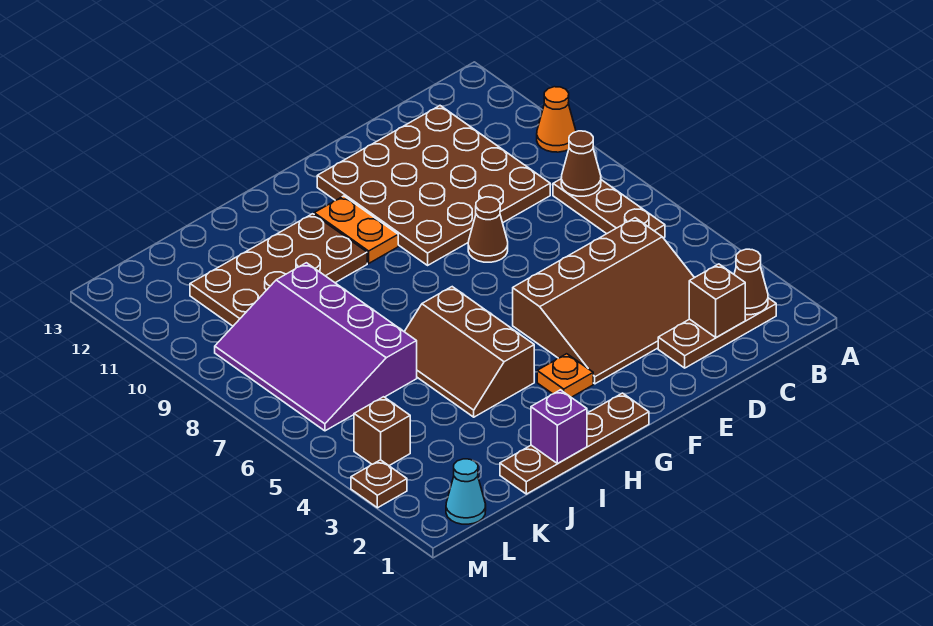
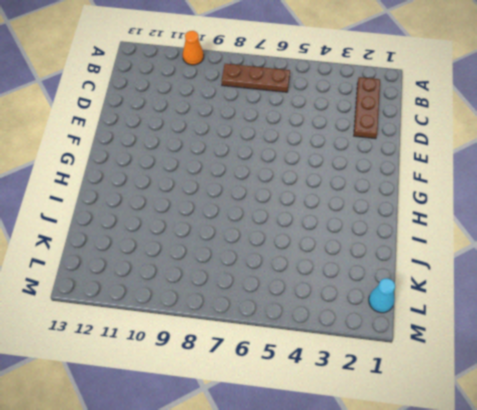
none -> brown 3x4 slope [513,218,694,384]
none -> brown 4x4 plate [317,106,550,265]
none -> brown 1x1 cone [468,197,508,262]

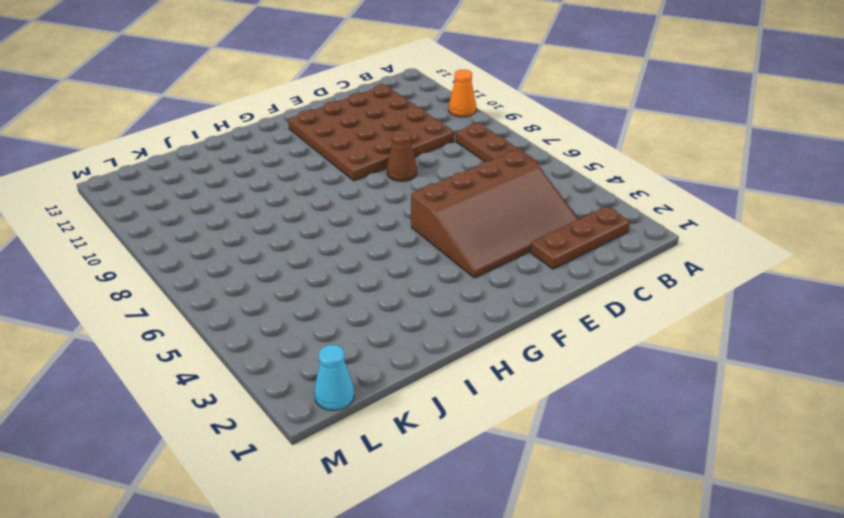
none -> brown 1x4 plate [500,393,649,494]
none -> orange 1x1 plate [537,354,593,397]
none -> orange 1x2 plate [314,196,398,263]

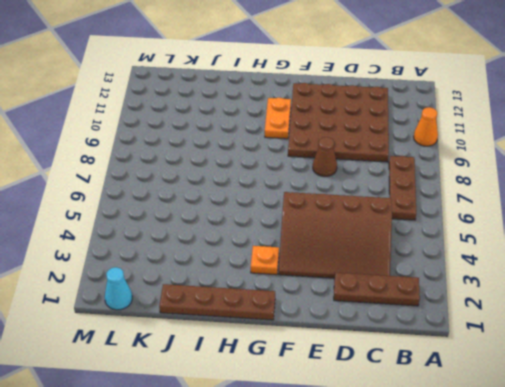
none -> brown 2x3 slope [404,287,534,417]
none -> brown 2x4 plate [190,214,367,326]
none -> purple 3x4 slope [215,263,417,431]

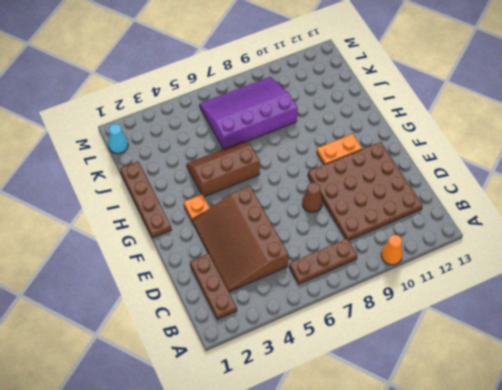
none -> brown 2x4 plate [190,214,367,326]
none -> brown 1x1 brick [354,397,410,466]
none -> brown 1x1 plate [351,460,407,508]

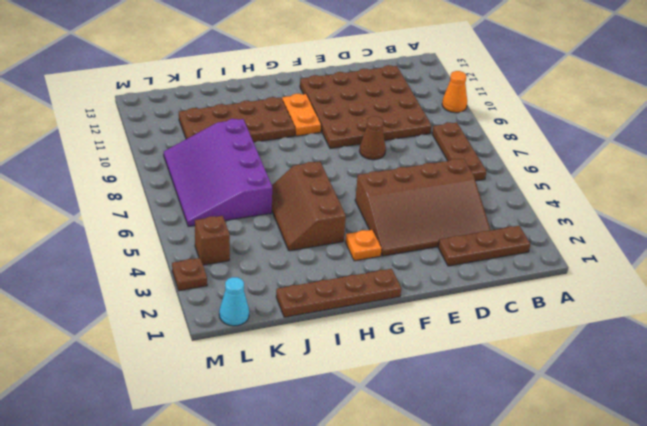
none -> brown 1x1 cone [734,249,768,315]
none -> brown 1x1 cone [561,131,601,196]
none -> brown 1x1 brick [689,264,745,338]

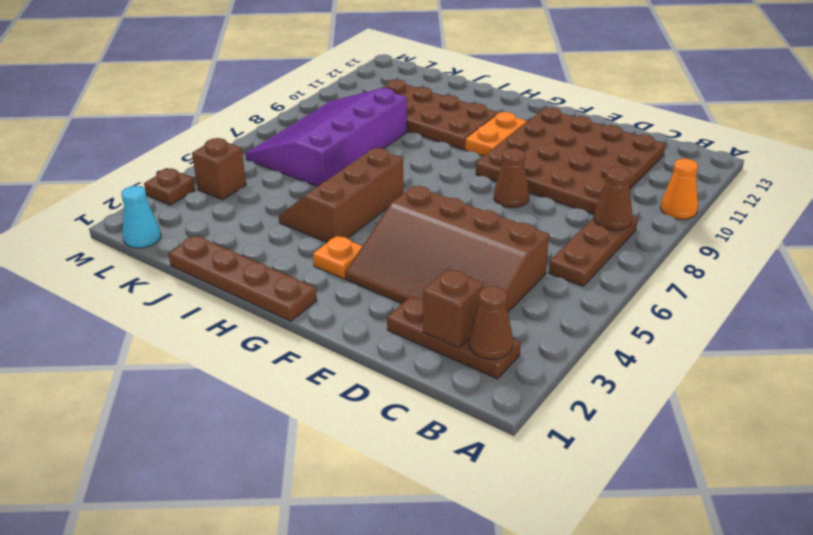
none -> purple 1x1 brick [531,390,587,463]

